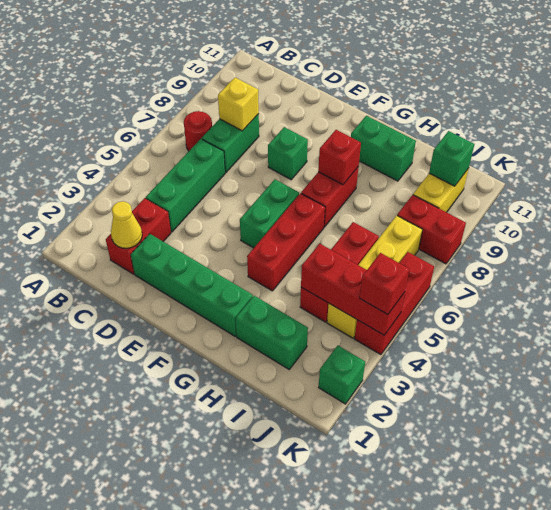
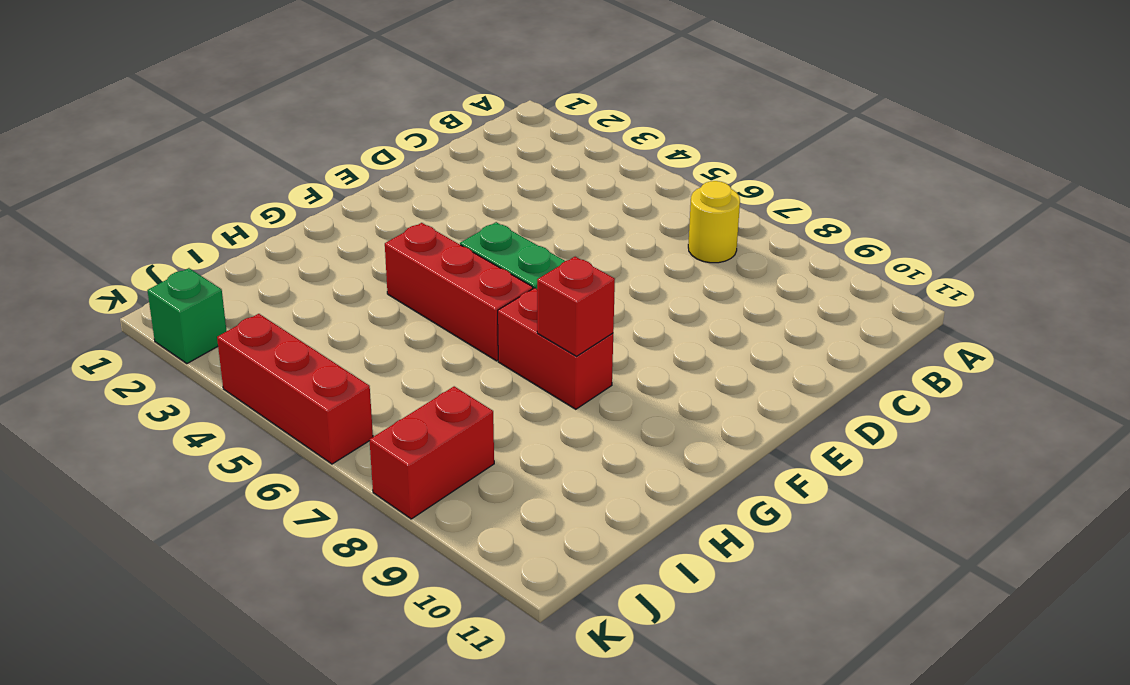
yellow 1x1 round brick [688,181,740,263] -> red 1x1 round brick [184,111,212,151]
none -> red 1x2 brick [106,198,171,274]
none -> green 1x3 brick [146,139,225,232]
none -> green 1x2 brick [202,114,259,172]

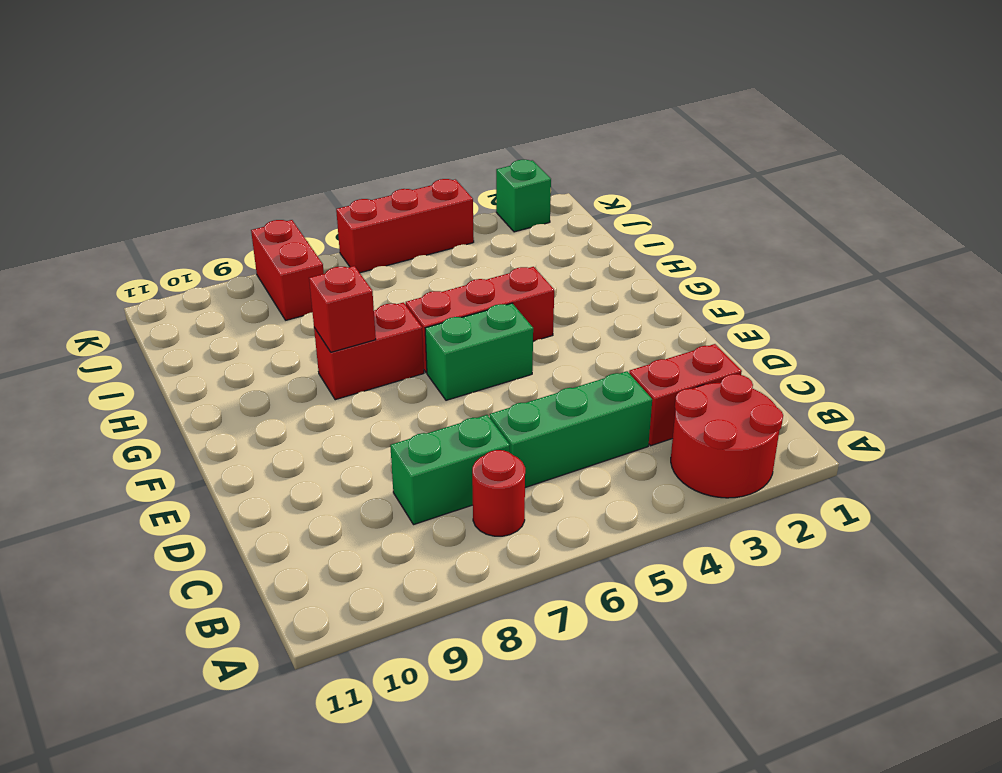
red 2x2 round brick [671,374,783,498] -> none
none -> green 1x4 brick [131,234,253,336]
none -> green 1x1 brick [268,127,308,180]
none -> green 1x2 brick [351,116,416,181]

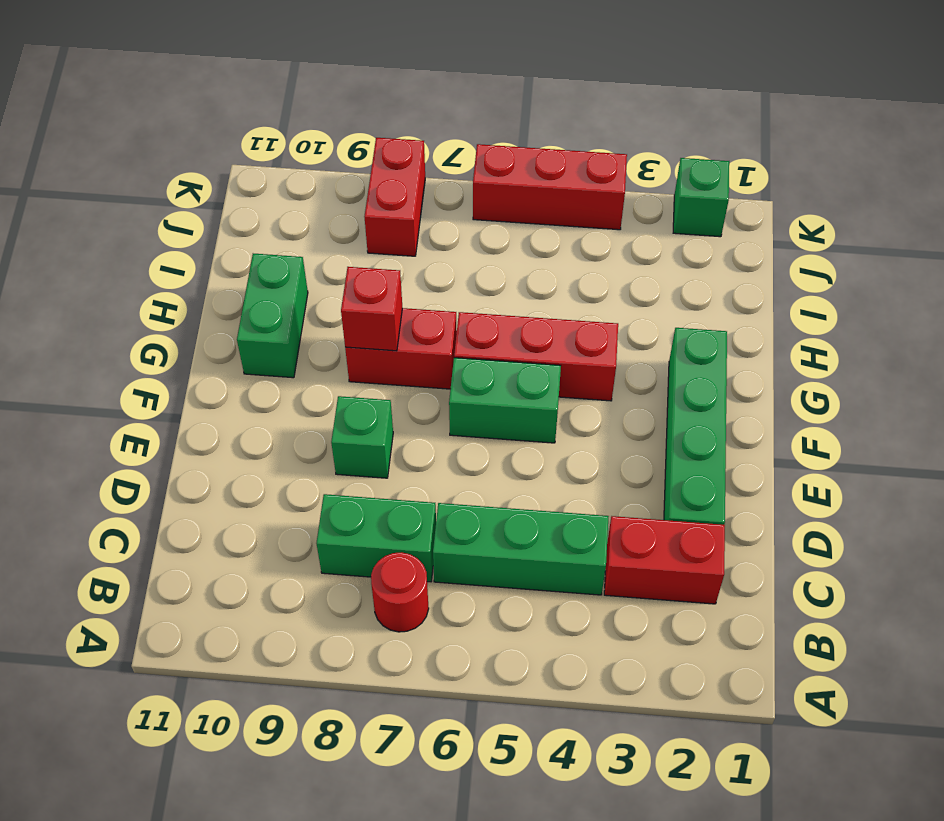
none -> green 1x2 brick [235,296,308,369]
none -> red 1x3 brick [300,222,379,322]
none -> yellow 1x4 brick [327,216,422,338]

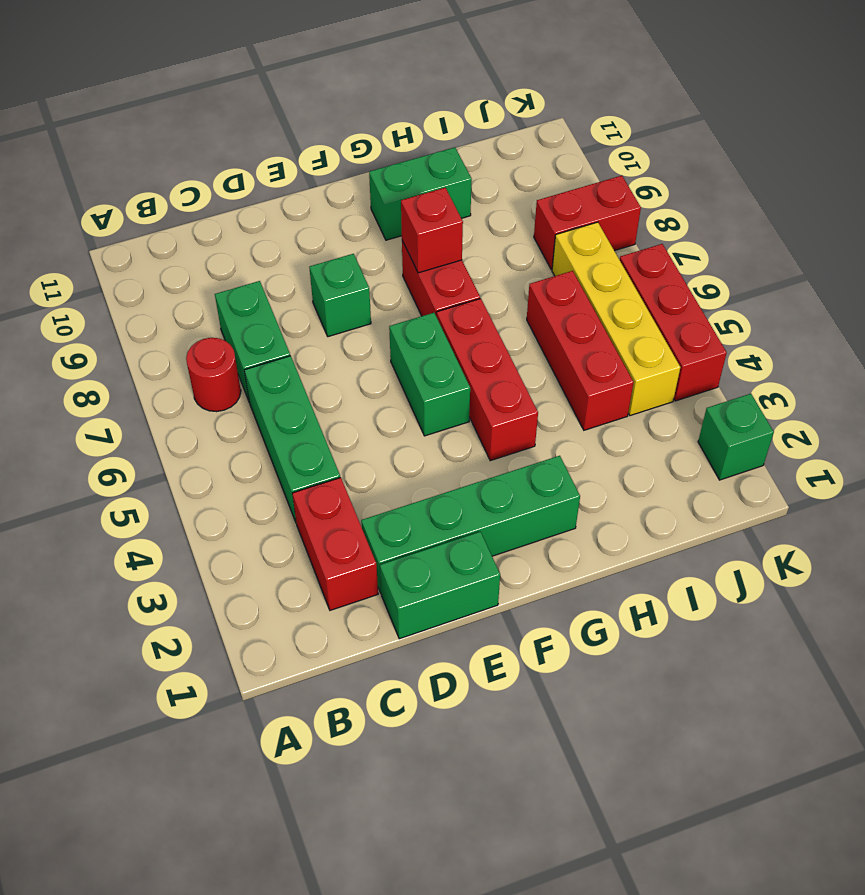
green 1x2 brick [380,532,500,639] -> green 1x2 brick moved to [235,296,308,369]
none -> yellow 1x2 brick [413,168,469,212]
none -> yellow 1x1 cone [111,201,142,248]
none -> yellow 1x1 brick [218,77,259,131]

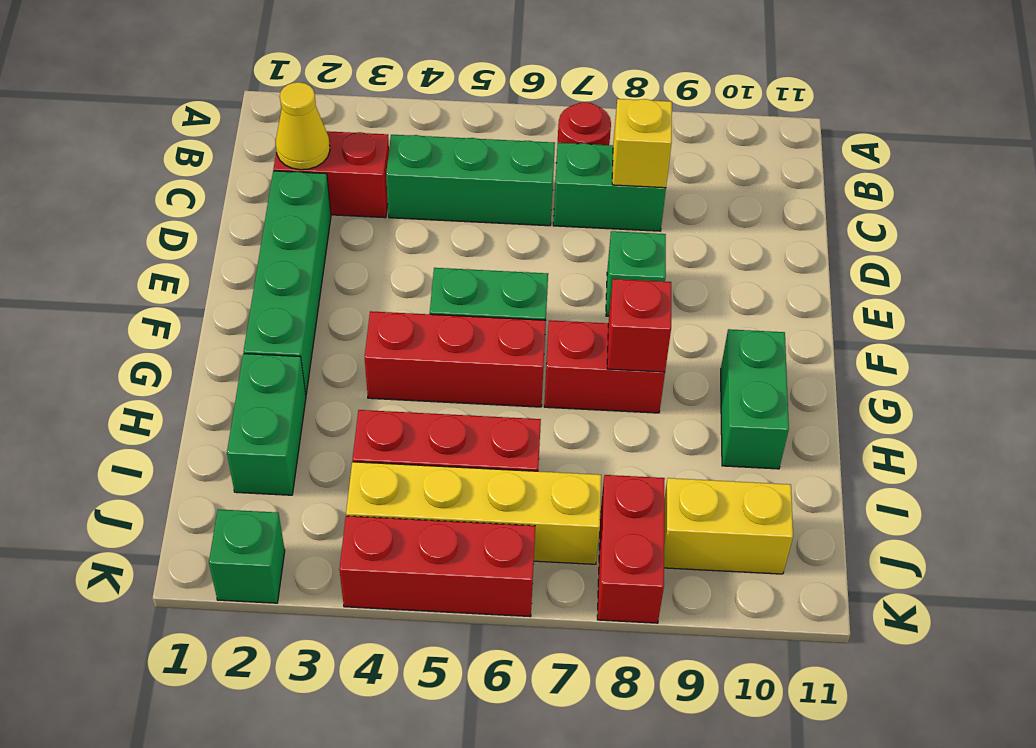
none -> red 1x3 brick [301,244,405,335]
none -> green 1x1 brick [429,131,474,186]
none -> red 1x1 brick [360,253,409,315]

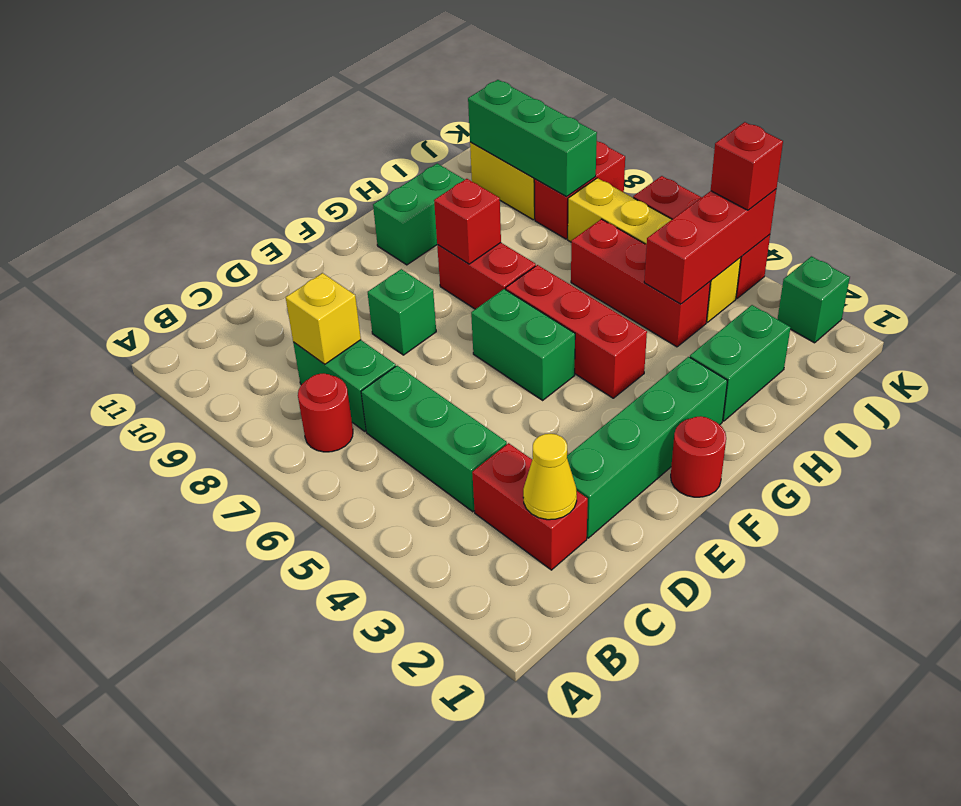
red 1x1 round brick [671,416,726,497] -> none
green 1x3 brick [468,80,597,197] -> green 1x1 brick [429,131,474,186]

